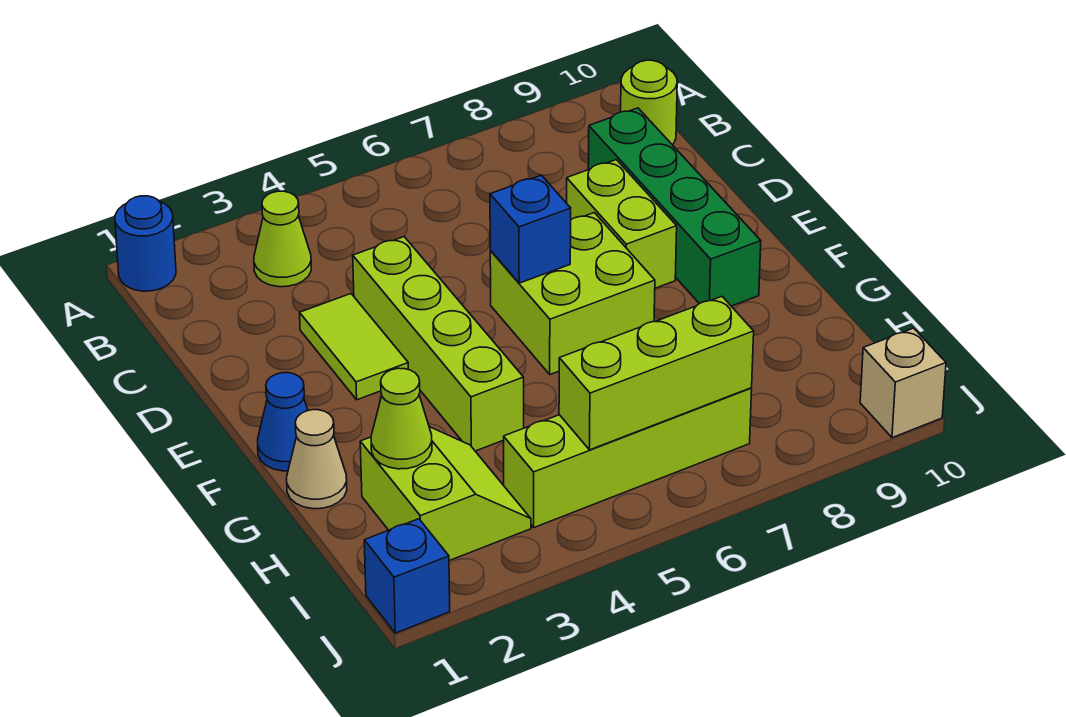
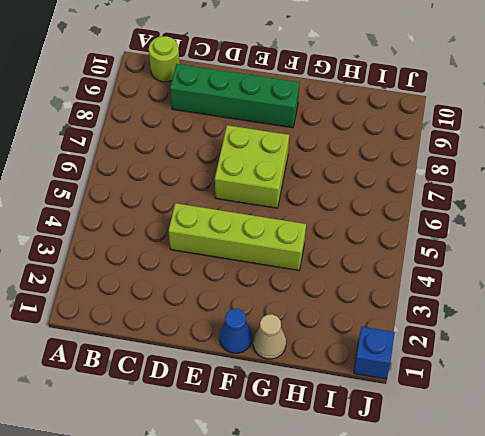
none -> blue 1x1 round brick [115,196,176,291]
none -> lime 1x1 cone [254,191,311,287]
none -> lime 1x2 tile [300,294,408,400]

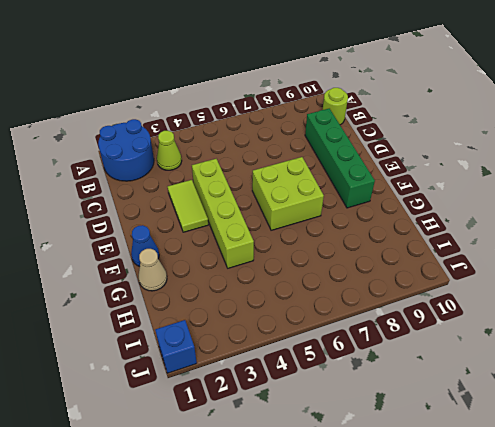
blue 2x2 round brick [98,119,154,181] -> blue 1x1 round brick [115,196,176,291]
none -> lime 1x2 brick [567,160,677,288]
none -> lime 2x2 slope [360,427,531,561]
none -> lime 1x4 brick [504,388,752,527]

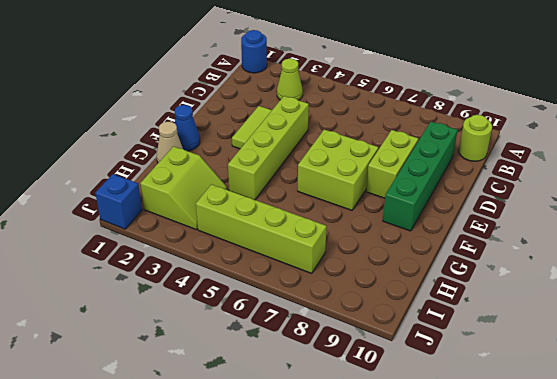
none -> tan 1x1 brick [860,328,946,438]
none -> blue 1x1 brick [490,175,571,283]
none -> lime 1x1 cone [371,368,432,469]

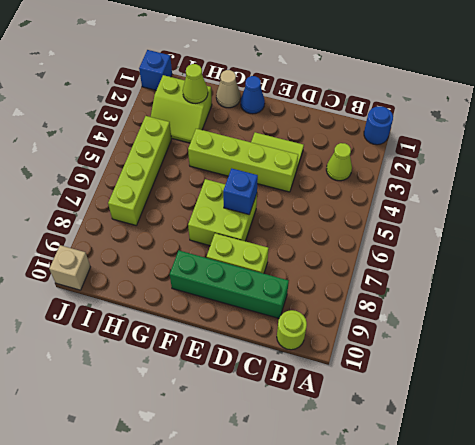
none -> lime 1x3 brick [559,297,754,450]

